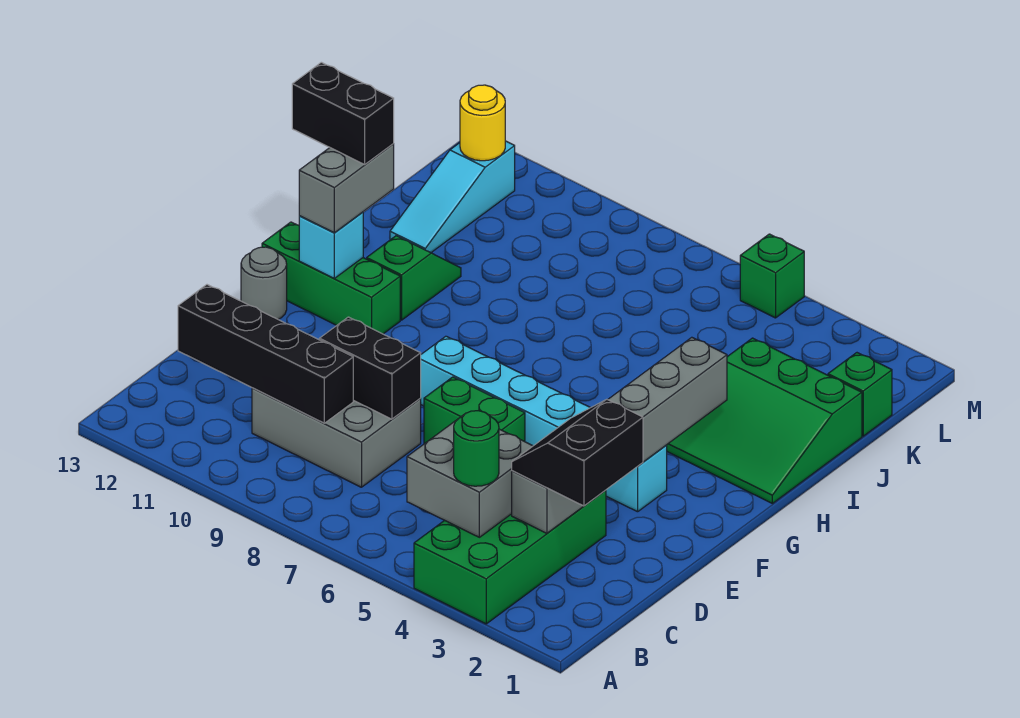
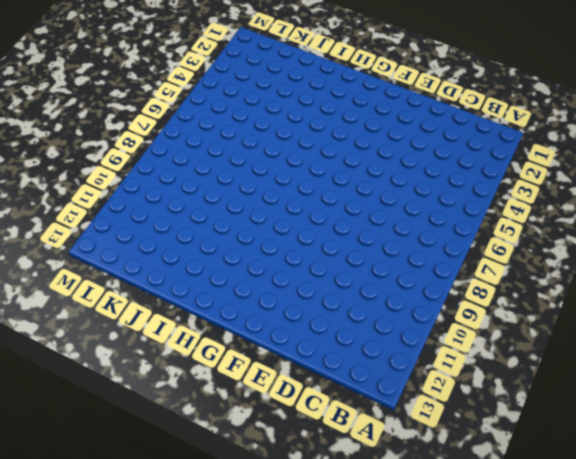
none -> green 2x4 brick [414,490,606,624]
none -> grey 2x3 brick [252,388,421,487]
none -> green 1x2 brick [424,377,525,444]

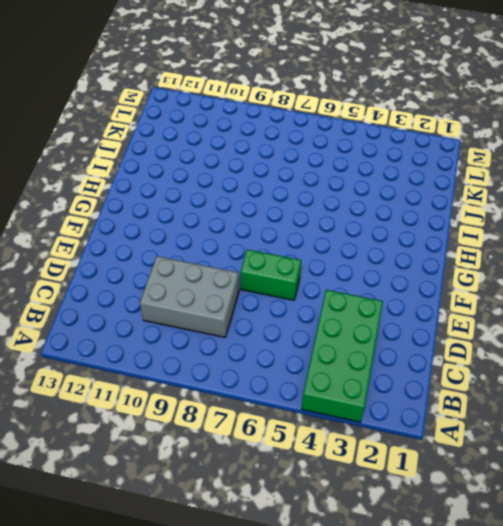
none -> cyan 1x6 brick [420,336,667,512]
none -> grey 1x1 round brick [241,247,287,320]
none -> green 1x3 brick [262,222,400,334]

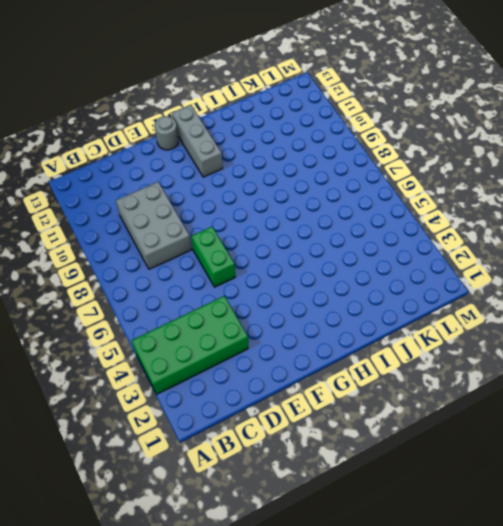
grey 1x3 brick [172,105,223,177] -> green 1x3 brick [262,222,400,334]
none -> cyan 1x6 brick [420,336,667,512]
none -> green 3x3 slope [666,338,862,503]
none -> green 1x2 slope [367,236,461,320]

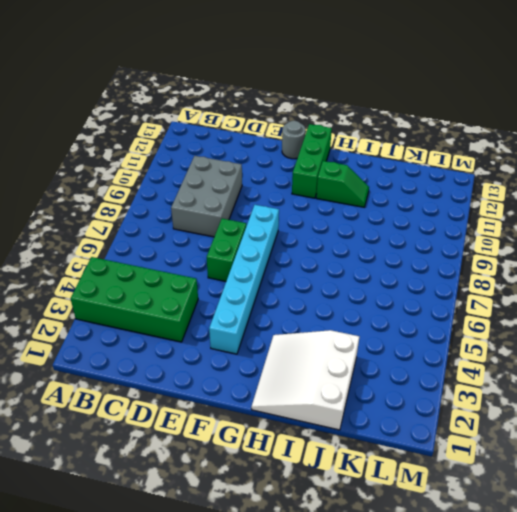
white 3x3 slope [251,330,359,430] -> green 3x3 slope [666,338,862,503]
none -> cyan 1x3 slope [390,141,515,253]
none -> green 1x1 brick [828,353,892,436]
none -> green 1x1 brick [740,234,804,318]

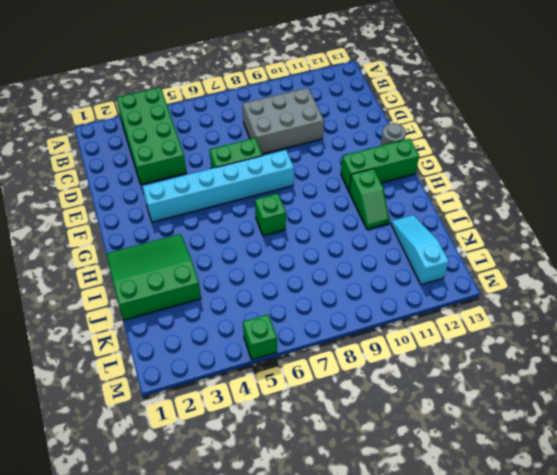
green 1x1 brick [255,193,286,236] -> green 1x1 brick moved to [828,353,892,436]
none -> grey 2x2 brick [407,414,532,537]
none -> grey 1x6 brick [512,337,727,533]
none -> black 1x4 brick [178,285,353,423]

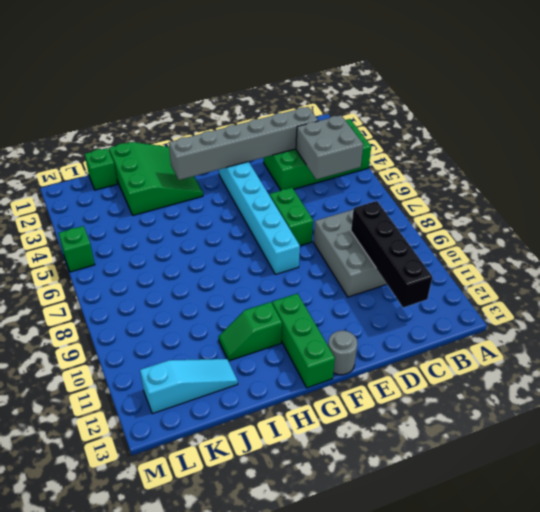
none -> black 1x2 brick [319,317,421,419]
none -> cyan 1x1 brick [299,212,363,278]
none -> yellow 1x1 round brick [460,85,505,161]

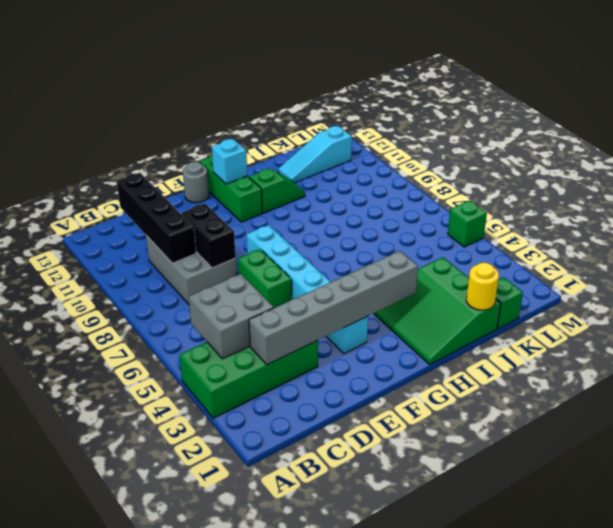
yellow 1x1 round brick [466,262,499,310] -> yellow 1x1 round brick moved to [460,85,505,161]
none -> green 1x1 round brick [454,411,499,486]
none -> black 2x2 slope [512,399,643,506]
none -> grey 1x2 brick [299,144,394,233]

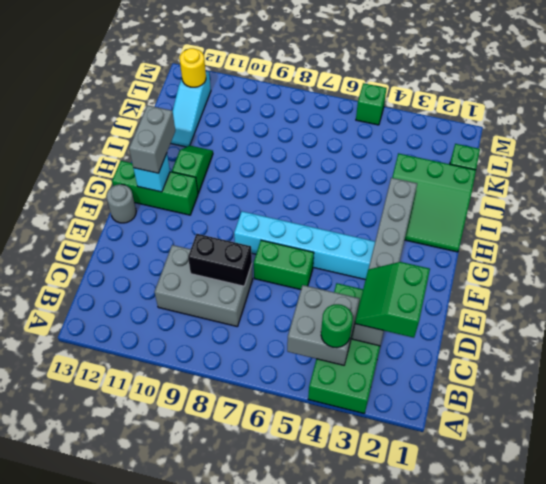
green 2x2 slope [355,262,430,338] -> black 2x2 slope [512,399,643,506]
none -> black 1x4 brick [178,285,353,423]
none -> black 1x2 brick [292,62,394,164]

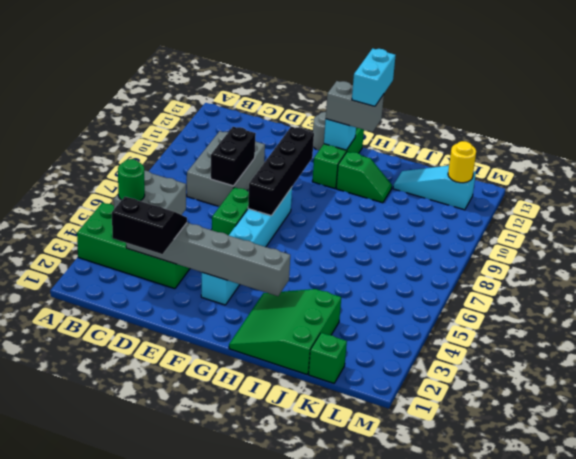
black 1x4 brick [248,127,314,216] -> black 1x4 brick moved to [178,285,353,423]
cyan 1x2 brick [352,48,396,106] -> black 1x2 brick [292,62,394,164]
none -> green 1x1 brick [740,234,804,318]

